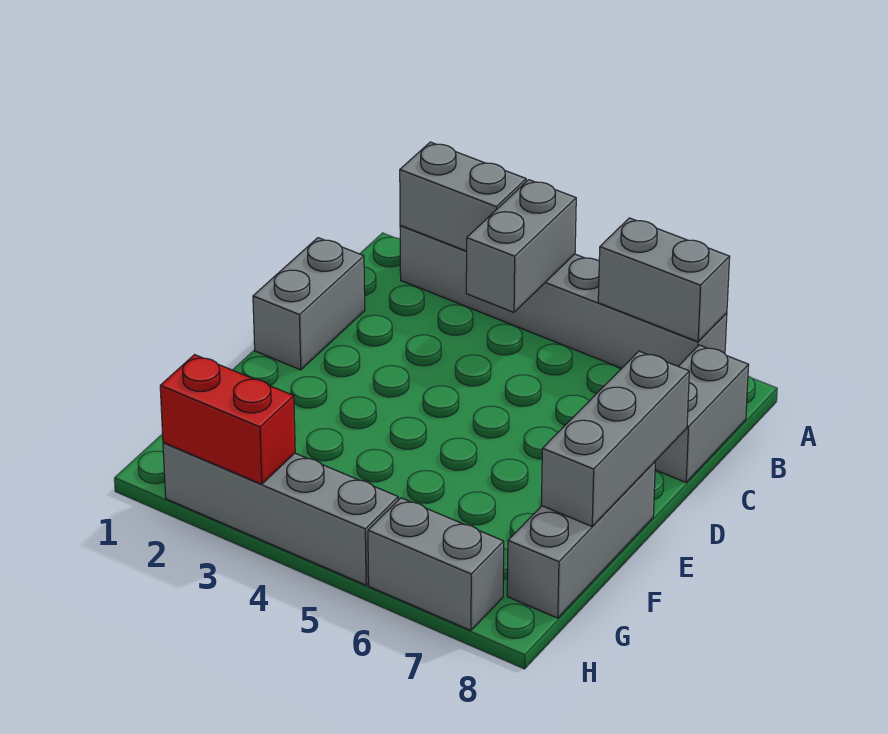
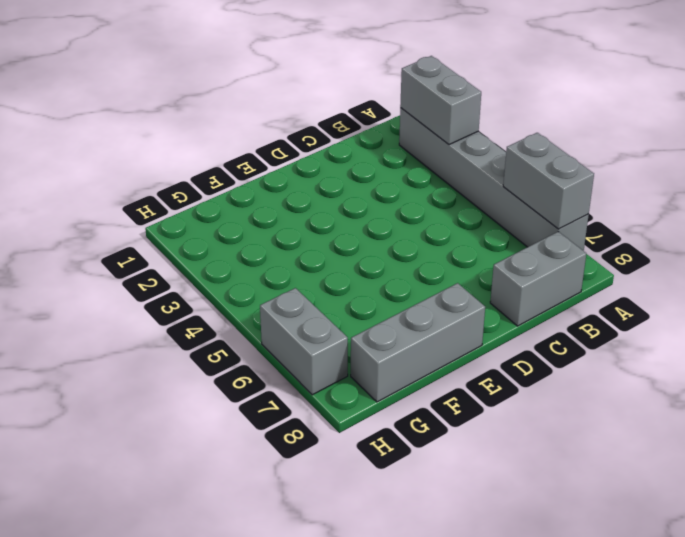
none -> grey 1x2 brick [253,238,365,370]
none -> grey 1x4 brick [163,443,398,585]

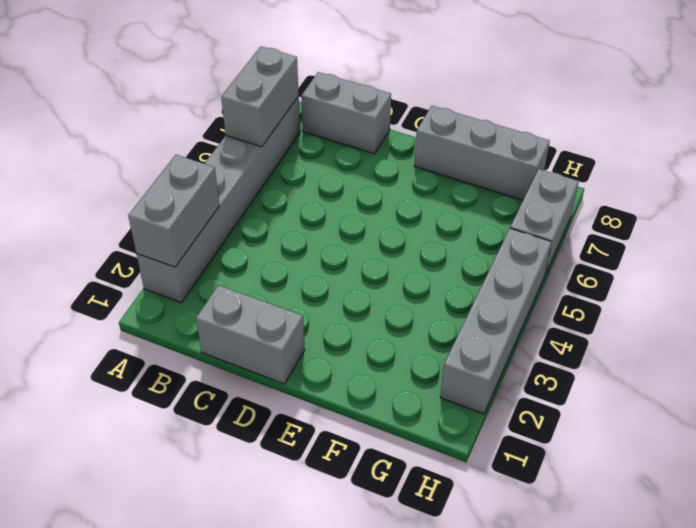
none -> grey 1x2 brick [466,180,576,312]
none -> grey 1x3 brick [541,351,689,526]

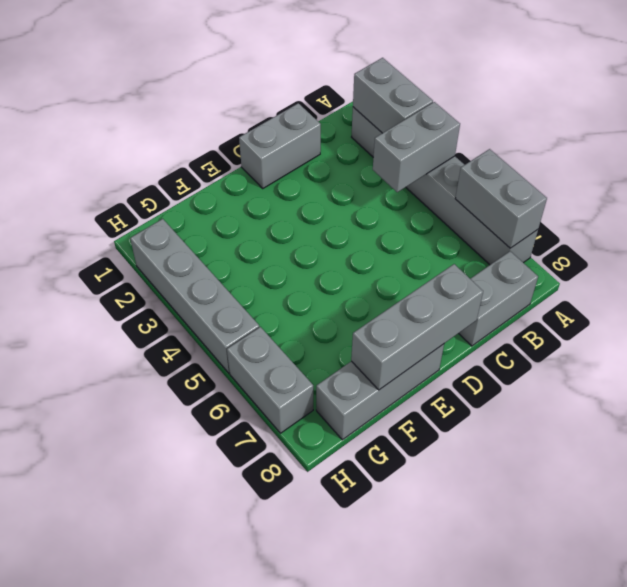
none -> red 1x2 brick [160,355,295,484]

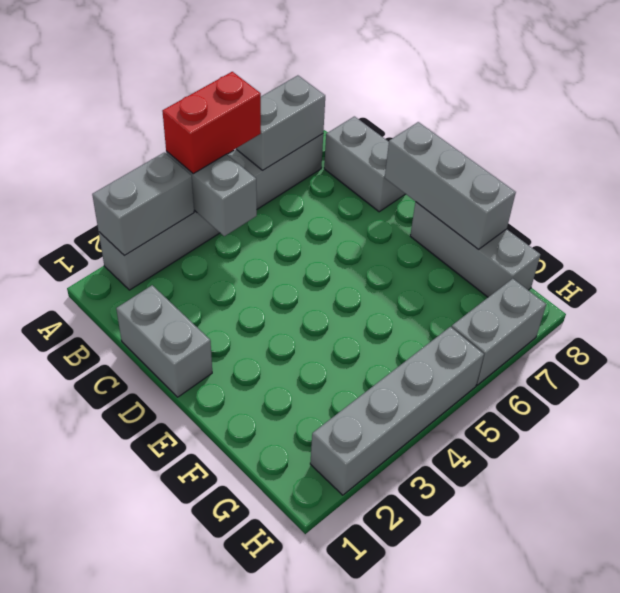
red 1x2 brick [162,72,261,174] -> red 1x2 brick moved to [160,355,295,484]

